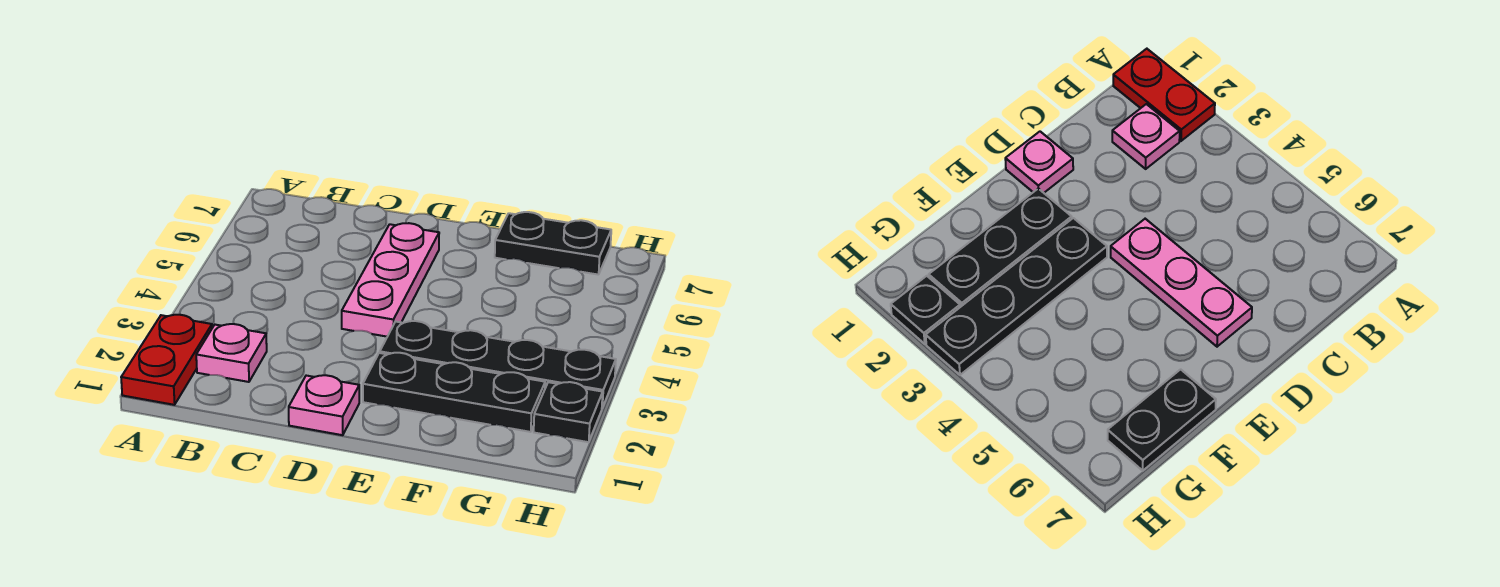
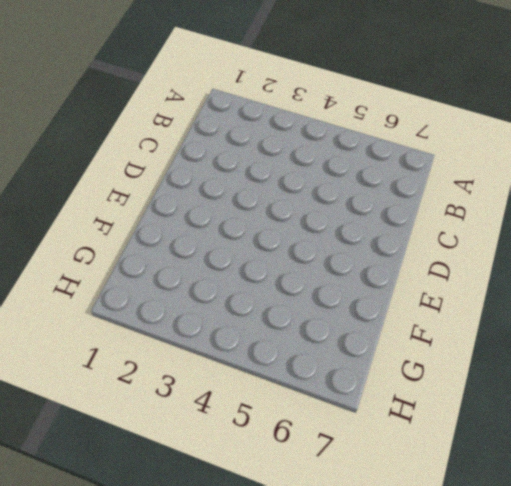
none -> red 1x2 plate [121,315,212,405]
none -> pink 1x1 plate [196,324,267,382]

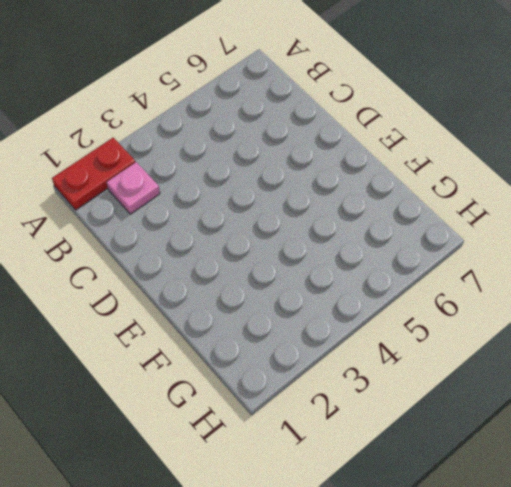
none -> pink 1x1 plate [289,375,359,435]
none -> pink 1x3 plate [342,223,439,337]

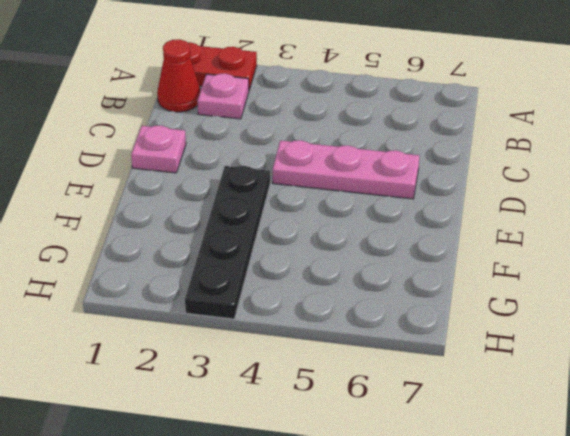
red 1x1 cone [157,39,200,112] -> none
none -> black 1x3 plate [363,353,545,432]
none -> black 1x2 plate [495,212,611,275]

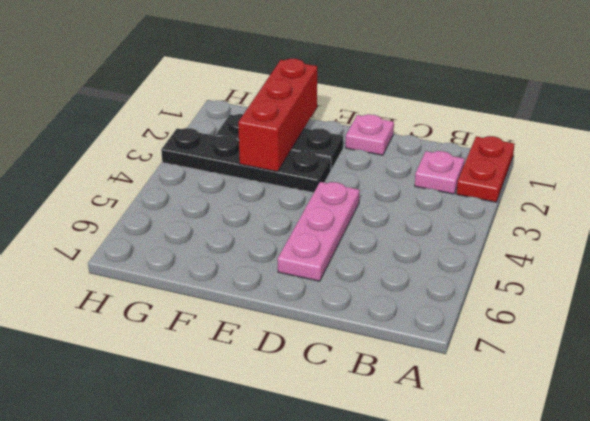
red 1x3 brick [238,59,317,172] -> none
none -> black 1x2 plate [495,212,611,275]
none -> black 1x1 plate [534,382,603,442]

